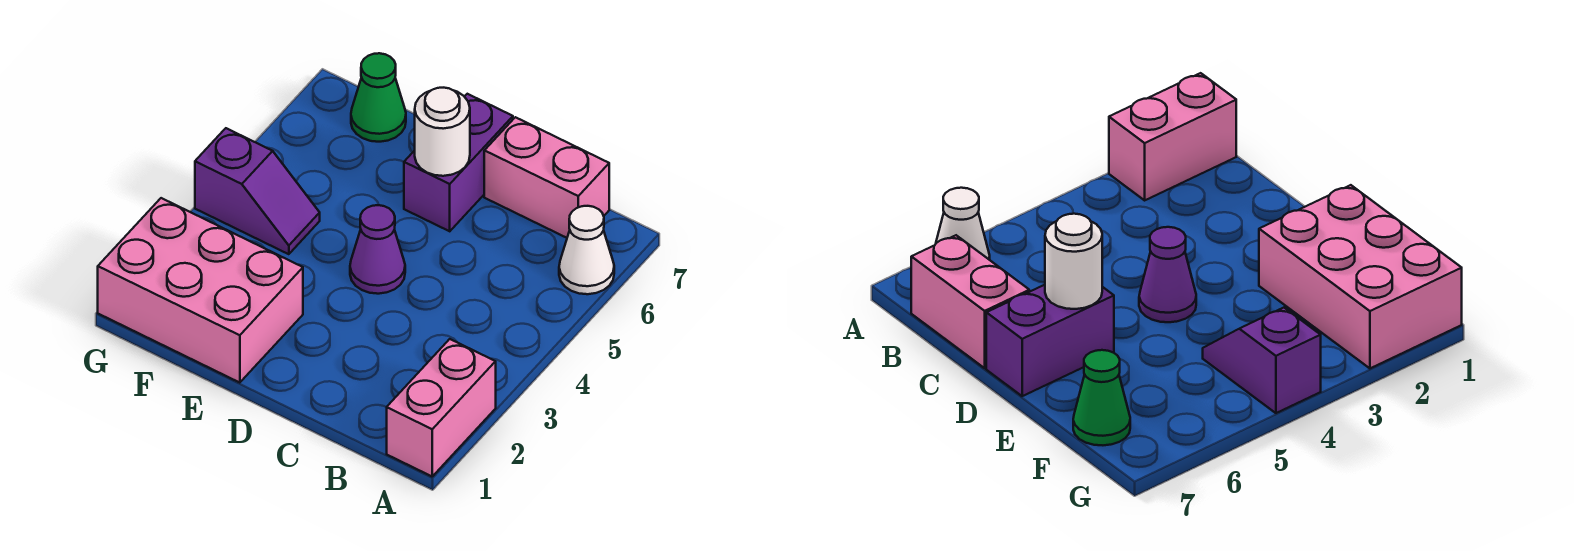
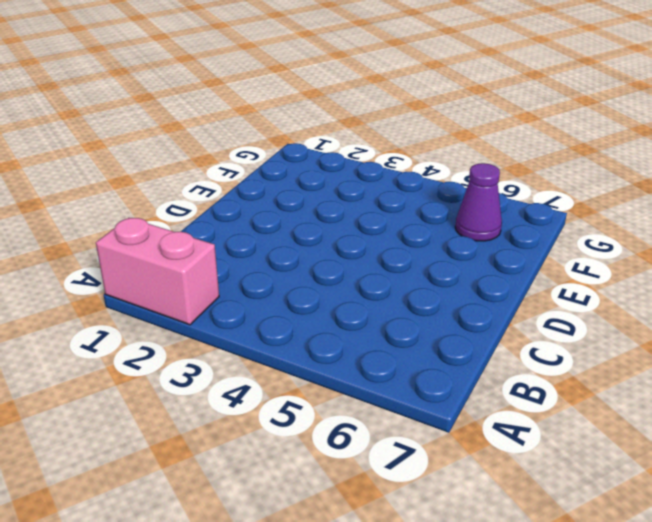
purple 1x1 cone [455,163,502,241] -> purple 1x1 cone moved to [350,205,405,294]
none -> white 1x1 cone [559,206,614,294]
none -> pink 1x2 brick [484,117,609,238]

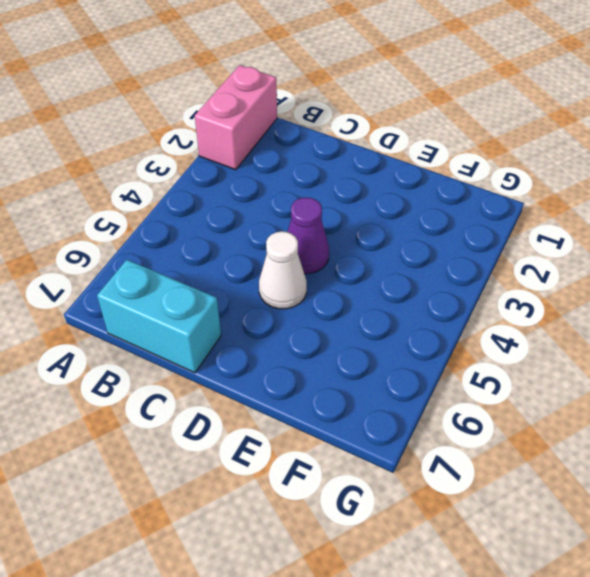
cyan 1x2 brick [97,260,221,373] -> pink 1x2 brick [484,117,609,238]
white 1x1 cone [259,231,307,309] -> white 1x1 cone moved to [559,206,614,294]
none -> purple 1x2 brick [404,94,513,231]
none -> pink 2x3 brick [98,198,303,383]

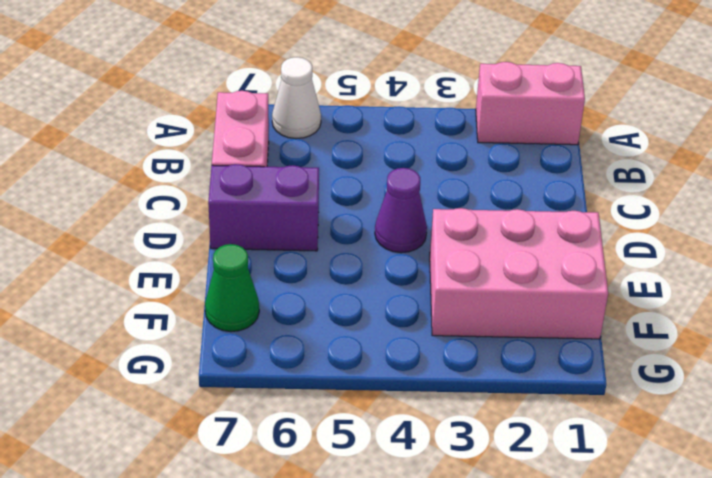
pink 2x3 brick [430,208,608,339] -> pink 2x3 brick turned to [98,198,303,383]
none -> purple 1x2 slope [195,128,320,254]
none -> white 1x1 round brick [415,88,470,176]

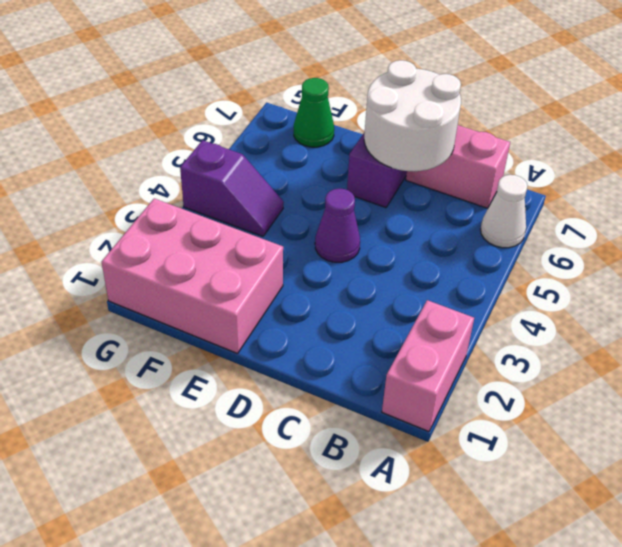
white 2x2 round brick [364,60,461,171] -> white 1x1 round brick [415,88,470,176]

